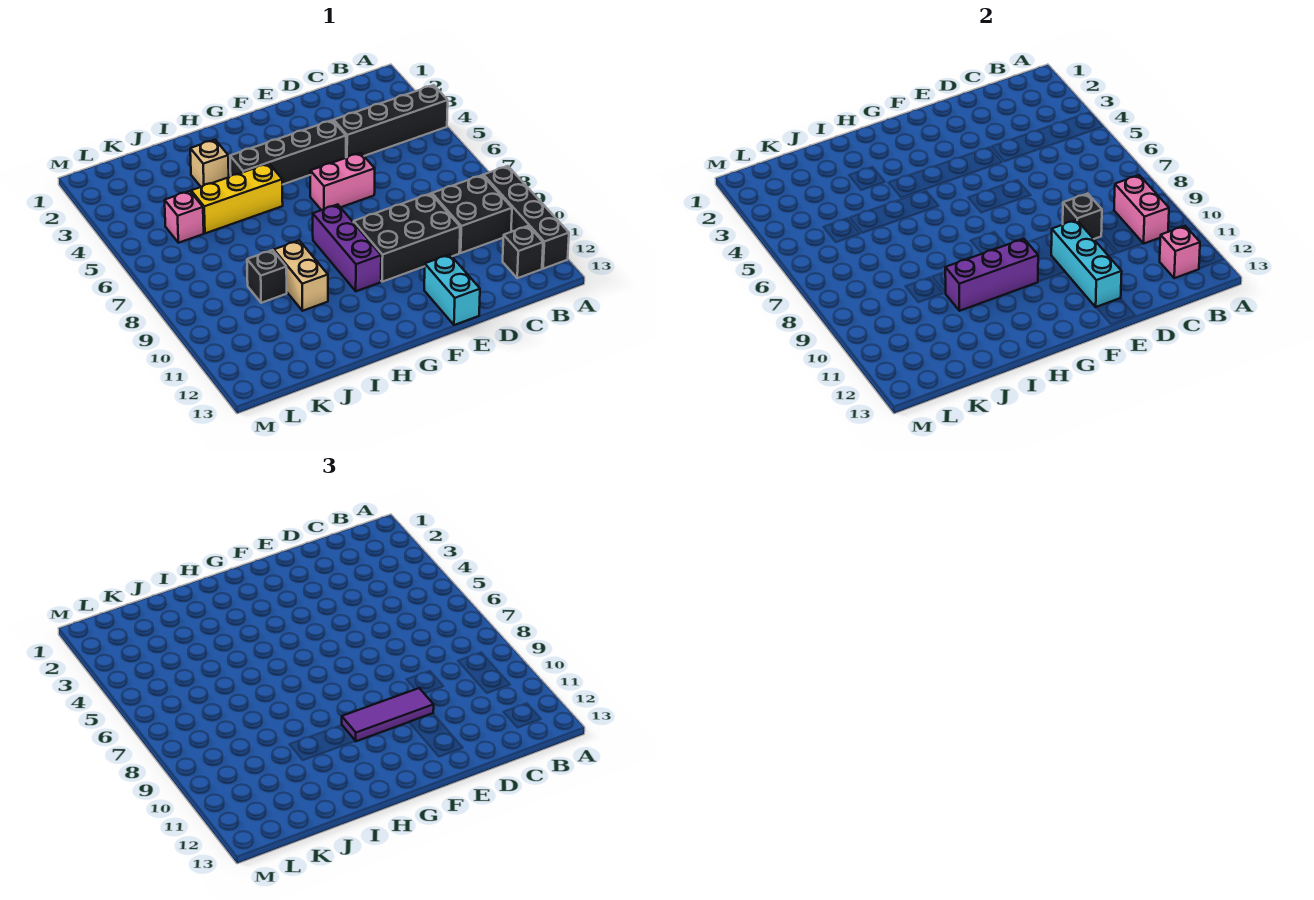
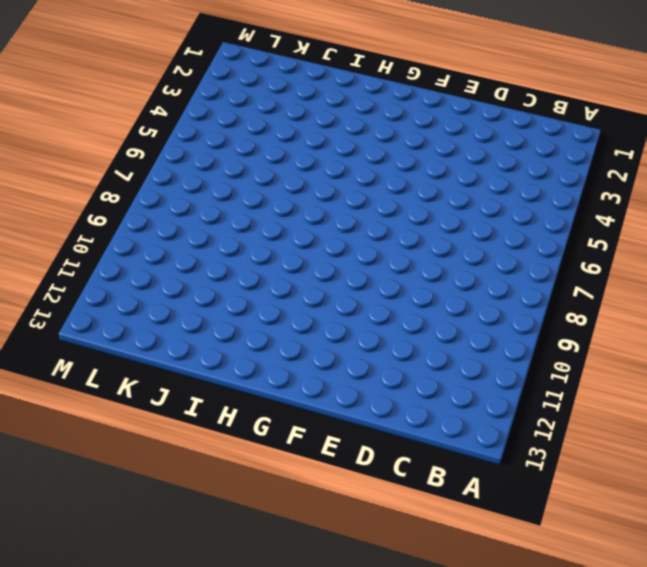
none -> black 1x4 brick [334,85,448,158]
none -> black 1x4 brick [484,166,569,269]
none -> black 2x2 brick [432,175,512,253]

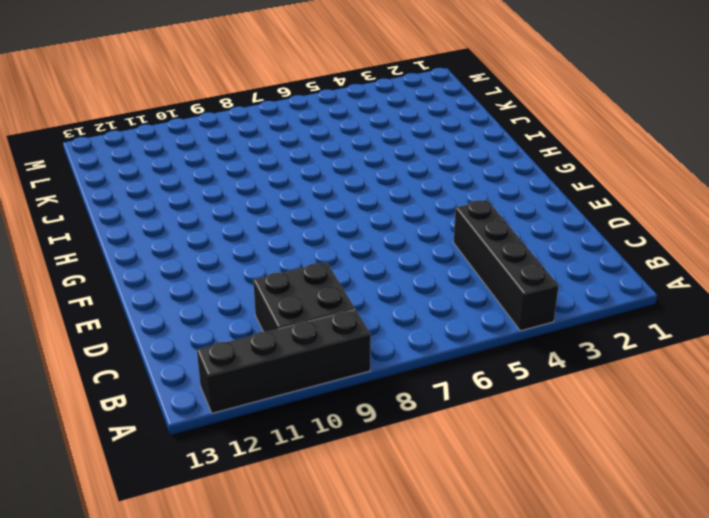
none -> black 1x1 brick [503,226,543,278]
none -> black 2x3 brick [354,194,460,282]
none -> black 1x4 brick [230,120,346,185]

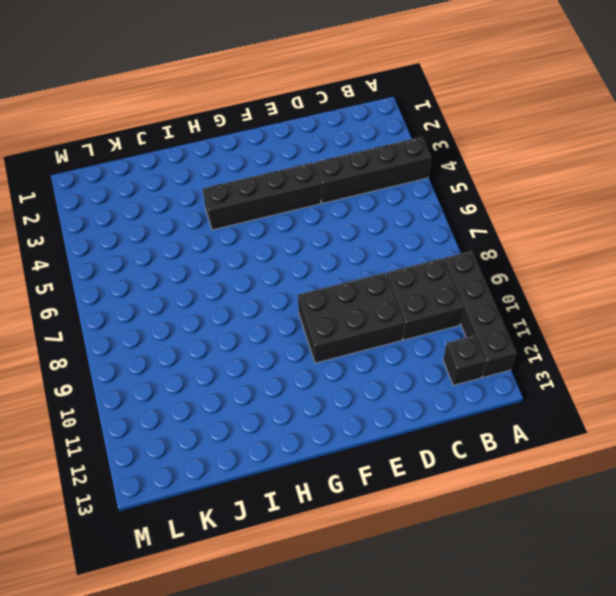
none -> pink 1x2 brick [310,153,375,210]
none -> cyan 1x2 brick [424,254,480,325]
none -> purple 1x3 brick [313,204,381,291]

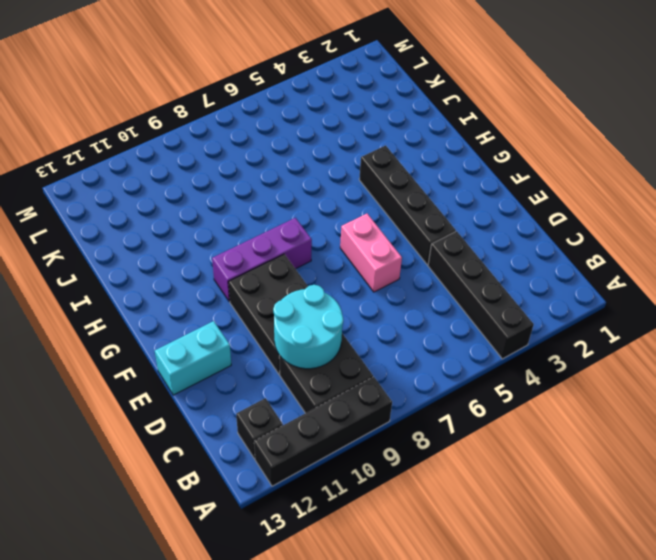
cyan 2x2 round brick [273,285,343,369] -> black 1x1 brick [1063,194,1102,239]
none -> yellow 1x3 brick [191,163,283,233]
none -> tan 1x1 brick [190,140,229,187]
none -> tan 1x2 brick [274,241,328,311]

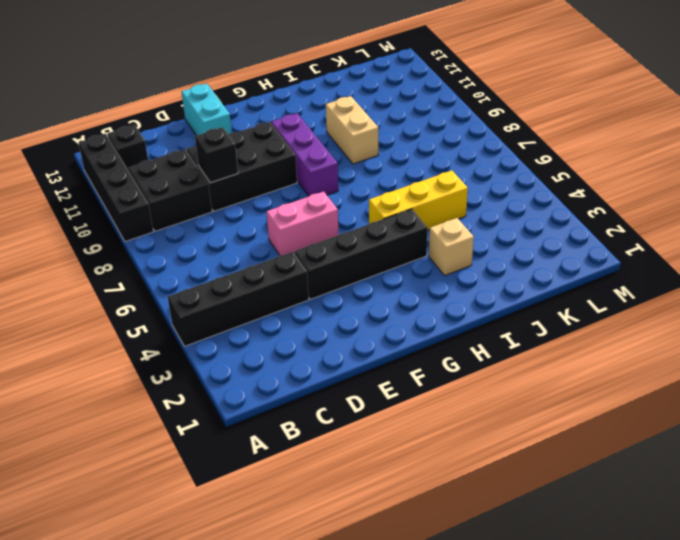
none -> black 1x1 brick [247,250,287,303]
none -> pink 1x1 brick [165,191,204,243]
none -> pink 1x2 brick [1114,175,1169,244]

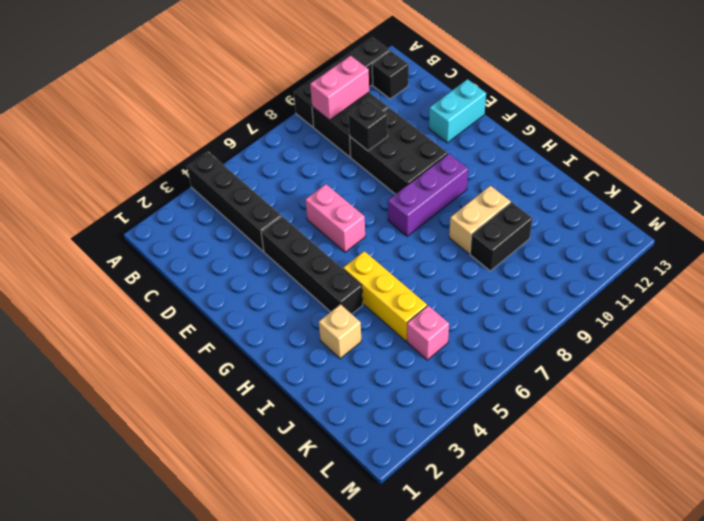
black 1x2 brick [470,202,532,271] -> black 1x1 brick [247,250,287,303]
none -> pink 1x1 brick [1160,226,1200,278]
none -> cyan 1x3 brick [1051,220,1122,307]
none -> purple 1x3 brick [945,239,1038,311]

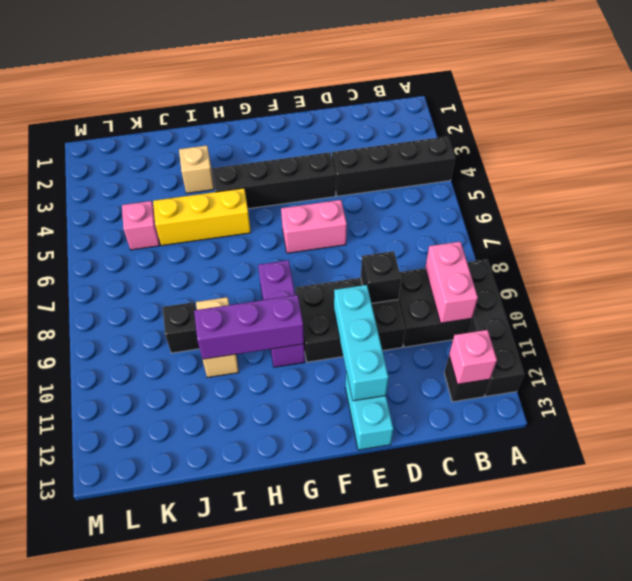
none -> purple 1x3 tile [342,688,434,741]

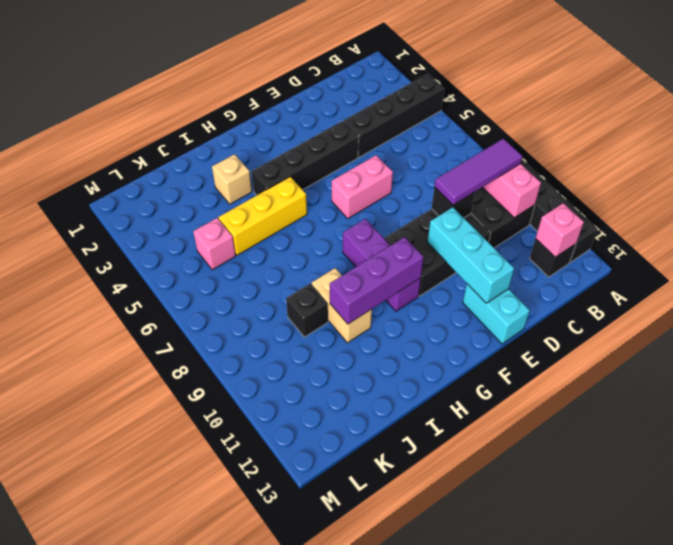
purple 1x3 tile [434,139,522,205] -> purple 1x3 tile moved to [342,688,434,741]

